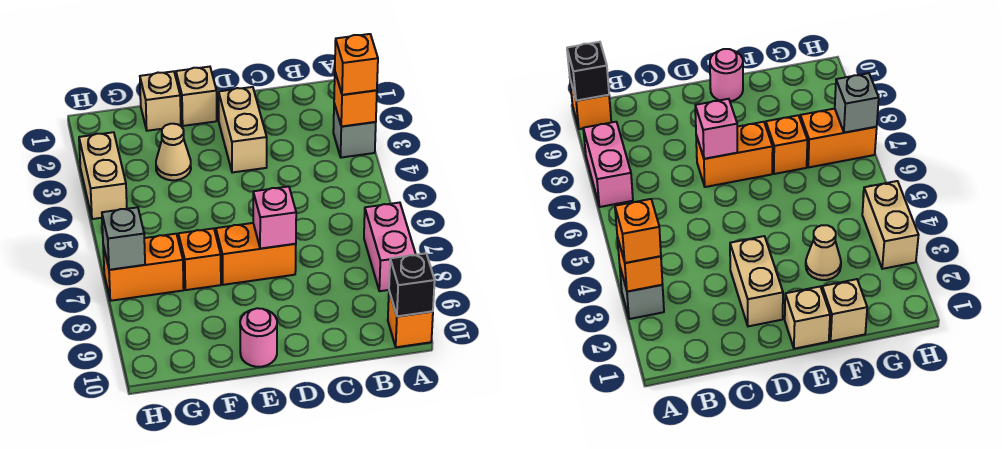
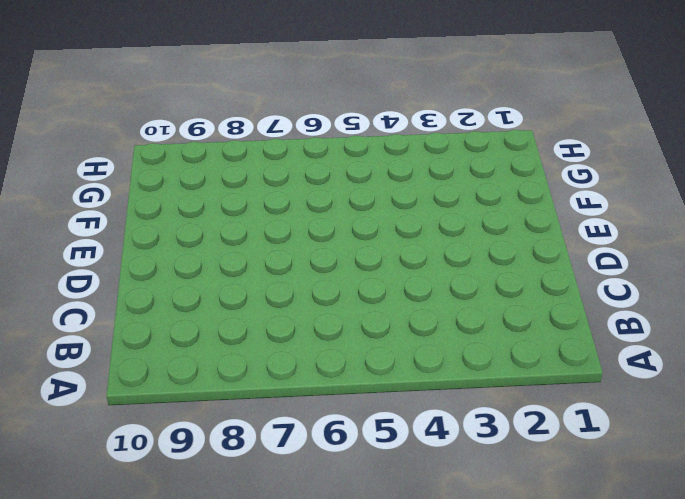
none -> grey 1x1 brick [333,104,376,158]
none -> pink 1x2 brick [364,203,416,291]
none -> orange 1x1 brick [388,292,433,347]

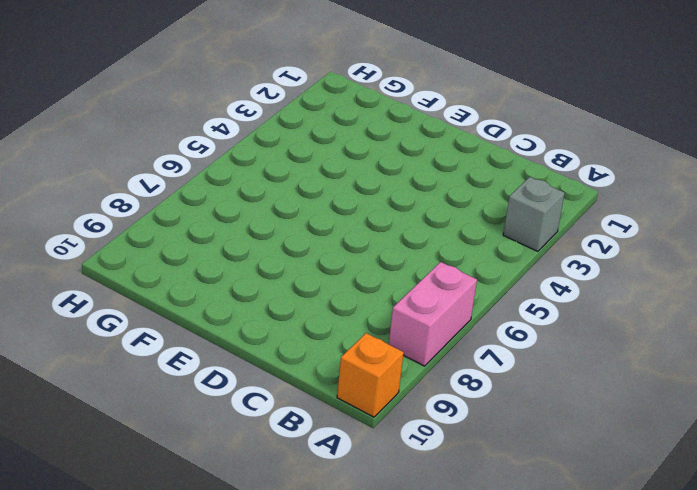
none -> tan 1x2 brick [219,87,267,173]
none -> orange 1x2 brick [216,223,296,285]
none -> tan 1x1 brick [176,67,217,126]

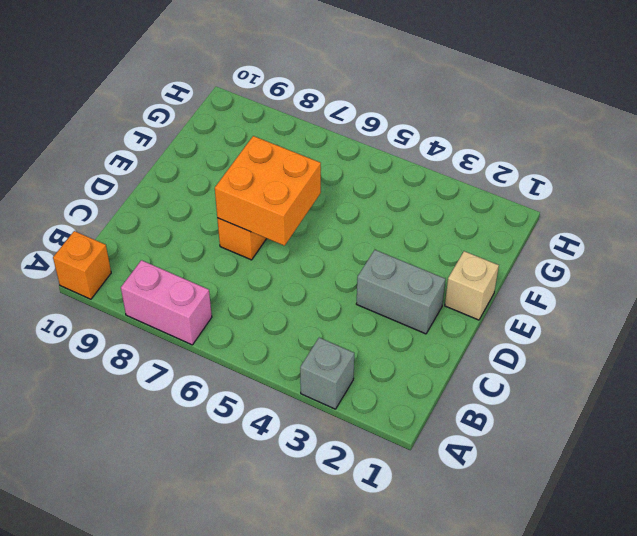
grey 1x2 brick [356,250,445,334] -> tan 1x2 brick [219,87,267,173]
orange 2x2 brick [215,136,321,246] -> pink 1x1 brick [253,186,296,249]
none -> pink 1x1 round brick [240,308,277,367]
none -> tan 1x1 brick [140,71,181,131]
none -> tan 1x1 cone [156,124,191,180]

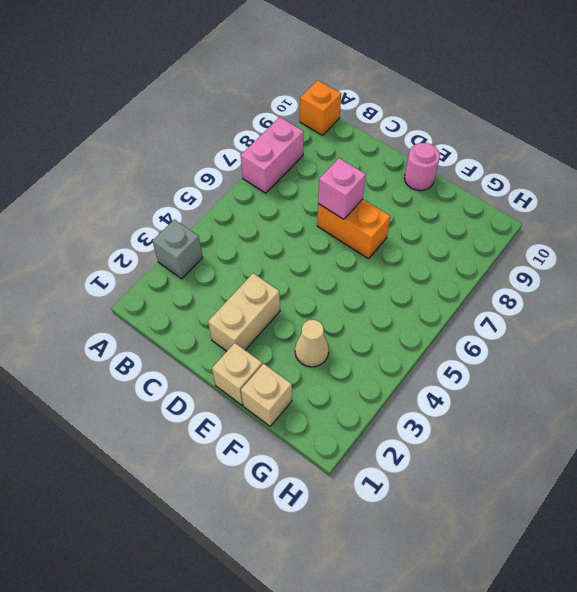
none -> orange 1x1 brick [178,228,221,290]
none -> orange 1x2 brick [103,234,184,301]
none -> tan 1x2 brick [79,132,127,219]

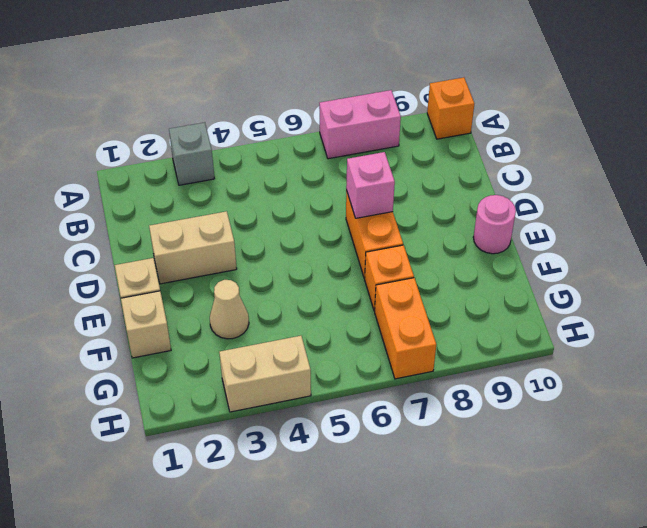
none -> orange 1x1 brick [334,73,377,127]
none -> black 1x1 brick [389,253,435,316]
none -> grey 1x1 brick [102,207,145,270]

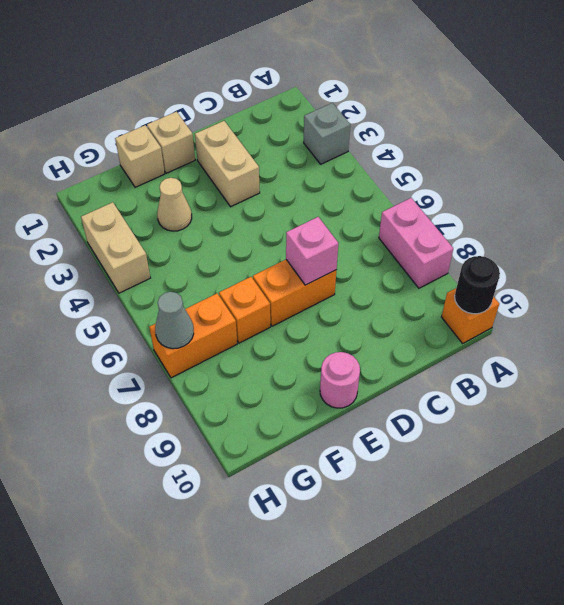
black 1x1 round brick [455,256,500,314] -> black 1x1 brick [389,253,435,316]
grey 1x1 cone [155,292,194,349] -> grey 1x1 brick [102,207,145,270]
none -> orange 1x1 brick [334,73,377,127]
none -> orange 1x1 brick [335,34,378,95]

